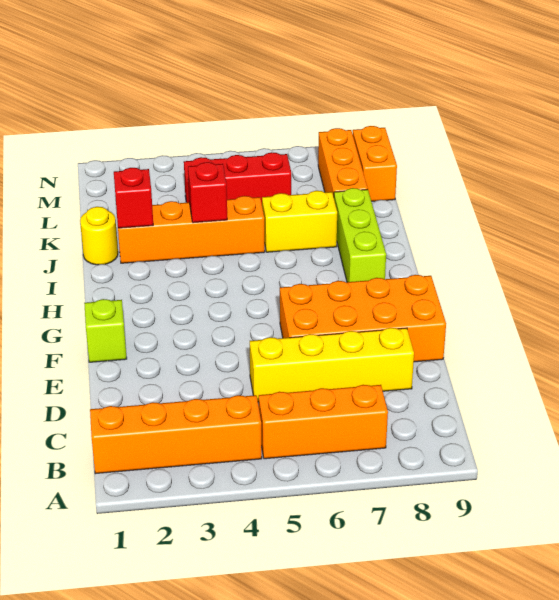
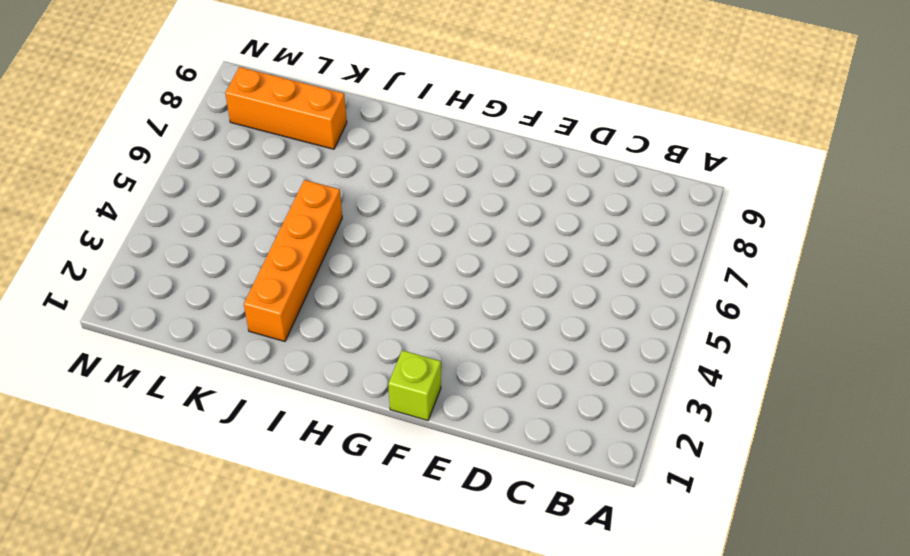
none -> orange 1x4 brick [90,395,262,474]
none -> orange 1x3 brick [259,385,388,459]
none -> yellow 1x4 brick [250,328,414,402]

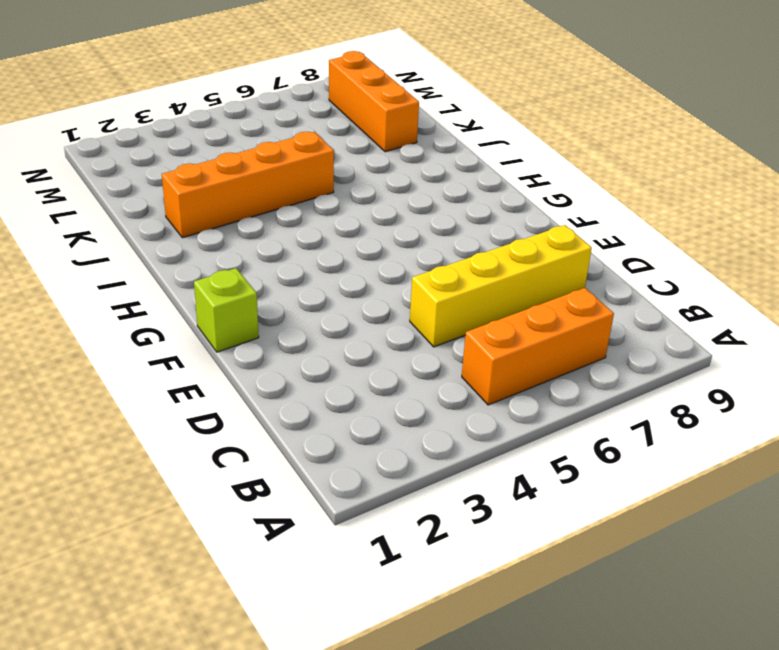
none -> orange 1x4 brick [90,395,262,474]
none -> orange 2x4 brick [280,275,446,362]
none -> lime 1x3 brick [334,188,386,282]

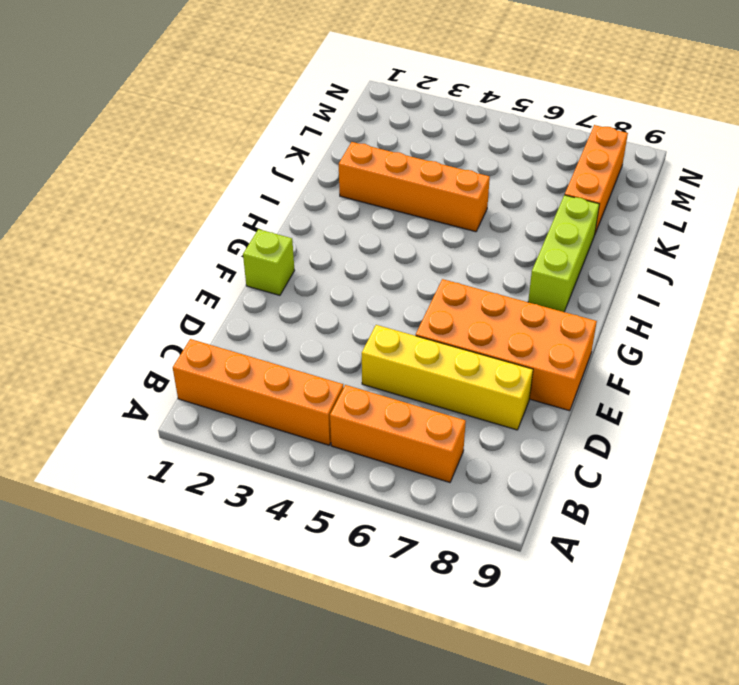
none -> yellow 1x1 round brick [80,207,118,265]
none -> yellow 1x2 brick [262,191,337,252]
none -> red 1x3 brick [184,152,291,203]

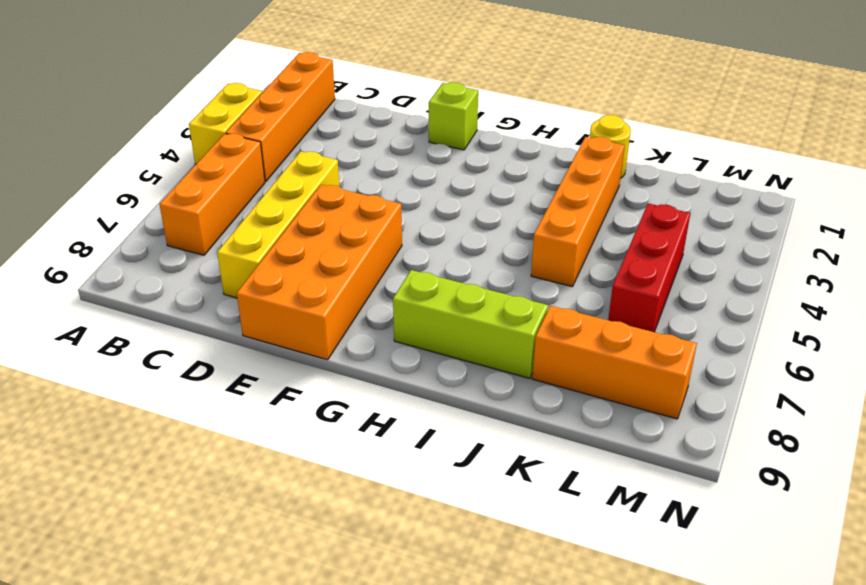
yellow 1x2 brick [189,83,262,165] -> yellow 1x2 brick moved to [262,191,337,252]
none -> orange 1x2 brick [353,126,397,201]
none -> red 1x1 brick [114,168,153,228]
none -> red 1x1 brick [188,162,227,223]

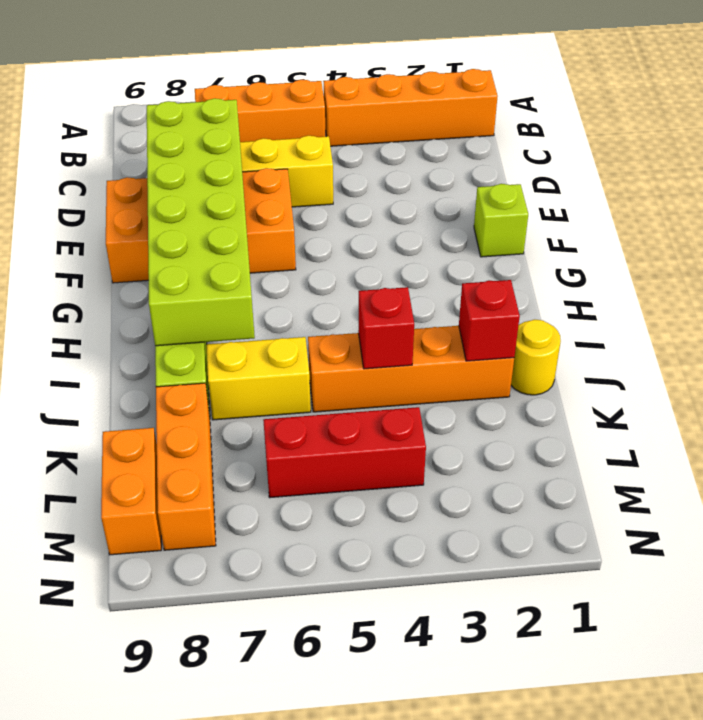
lime 2x6 brick [147,98,255,346] -> none

